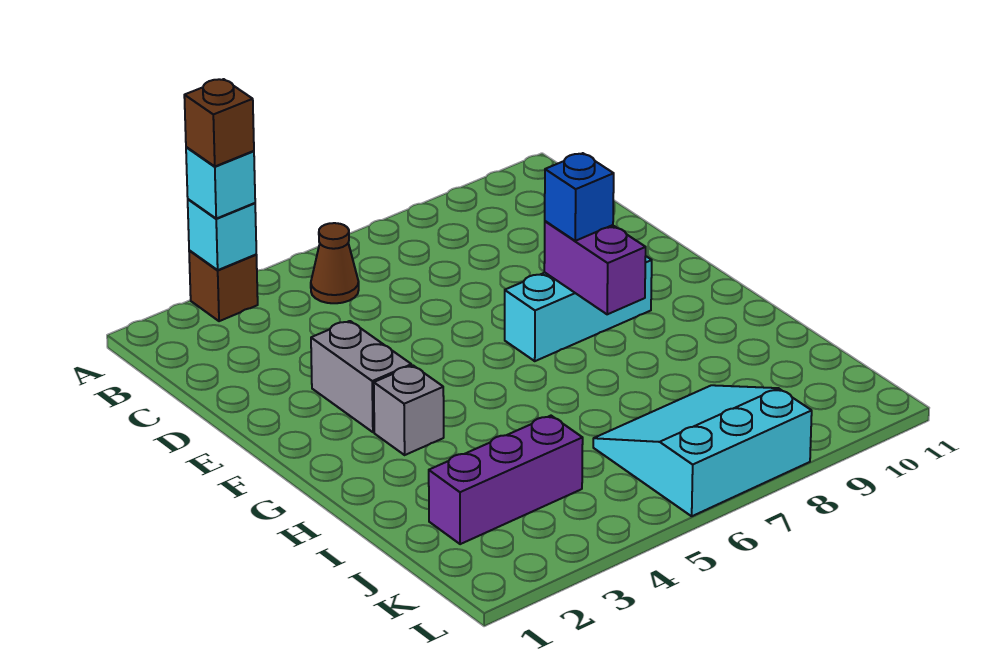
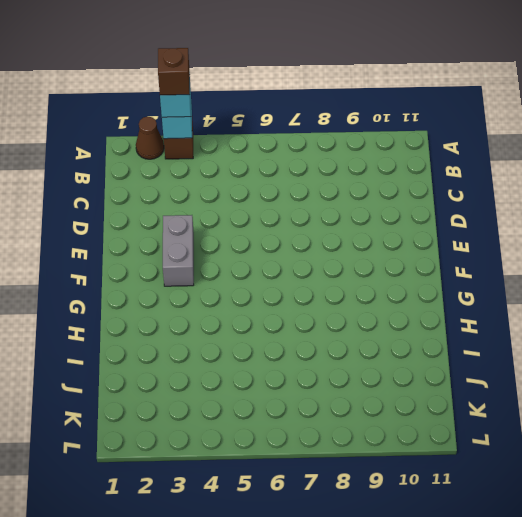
brown 1x1 cone [136,117,164,159] -> brown 1x1 cone moved to [311,223,359,303]
none -> cyan 1x3 brick [505,256,652,361]
none -> grey 1x1 brick [374,365,444,455]
none -> purple 1x3 brick [429,416,583,544]

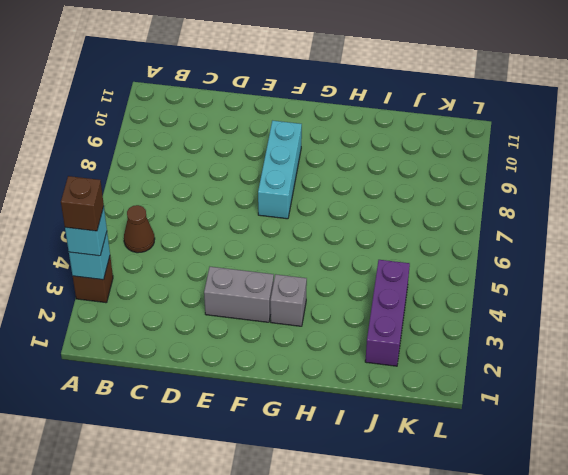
none -> cyan 3x3 slope [593,385,812,516]
none -> purple 1x2 brick [544,221,646,314]
none -> blue 1x1 brick [545,153,614,241]

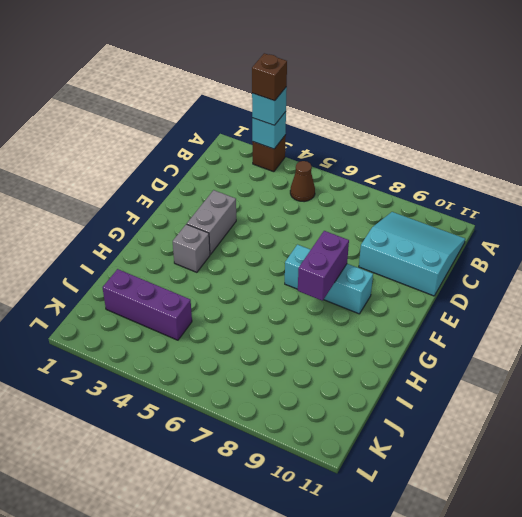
cyan 3x3 slope [359,212,465,296] -> cyan 3x3 slope moved to [593,385,812,516]
none -> blue 1x1 brick [545,153,614,241]

